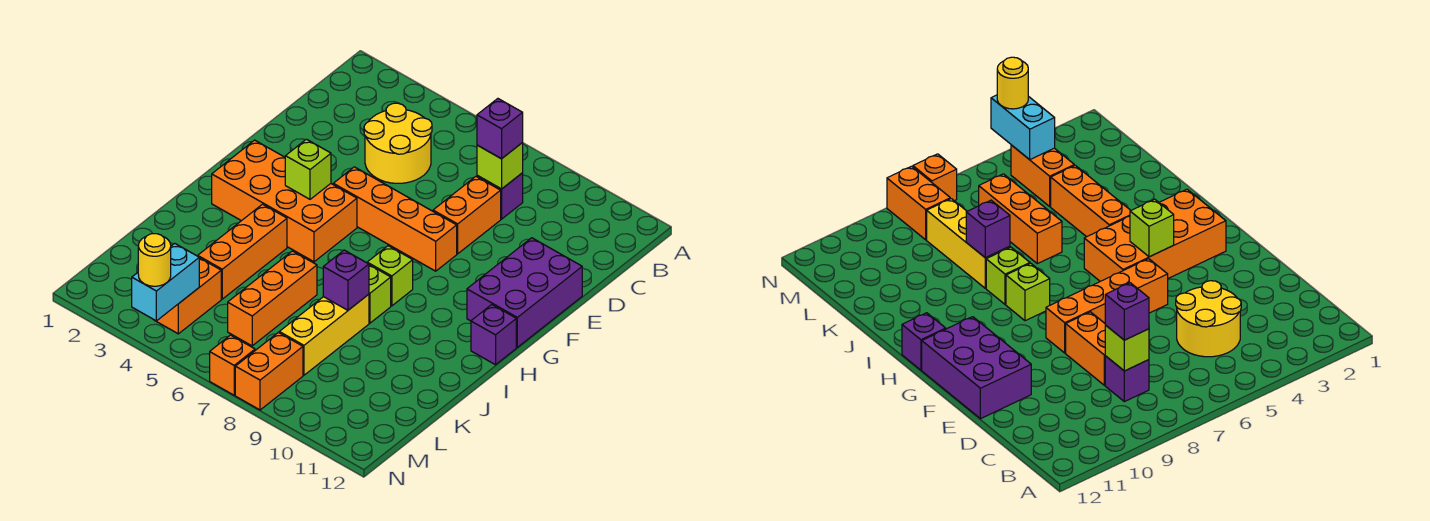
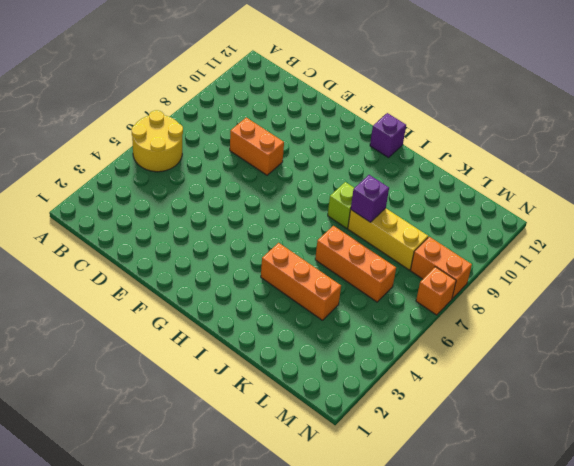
yellow 2x2 round brick [131,110,183,172] -> yellow 2x2 round brick moved to [364,103,432,183]
none -> purple 1x1 brick [477,173,523,219]
none -> purple 2x3 brick [467,238,582,347]
none -> orange 1x4 brick [333,167,457,271]

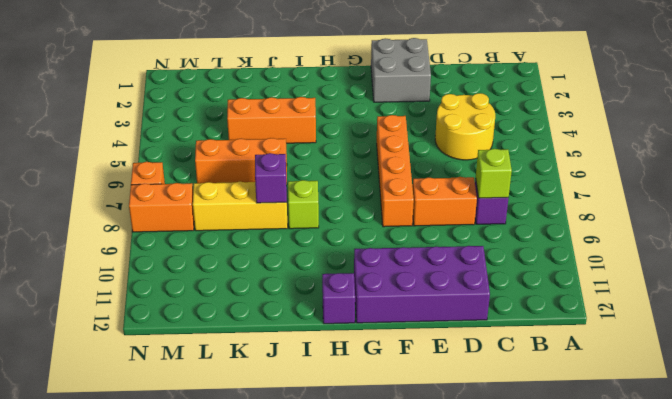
purple 2x4 brick [354,246,490,323] -> purple 2x3 brick [467,238,582,347]
grey 2x2 brick [371,38,431,102] -> none
none -> orange 2x4 brick [212,140,357,262]
none -> lime 1x1 brick [367,246,413,306]
none -> orange 1x2 brick [156,258,221,334]

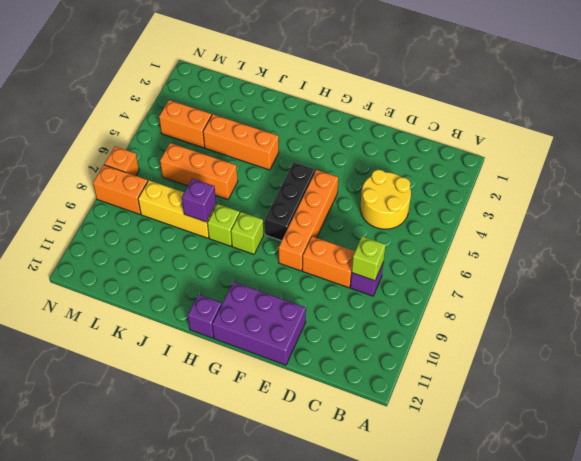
black 1x3 brick [265,162,315,241] -> orange 2x4 brick [212,140,357,262]
none -> lime 1x1 brick [285,139,331,199]
none -> cyan 1x2 brick [132,243,199,321]
none -> purple 1x1 brick [477,99,523,159]

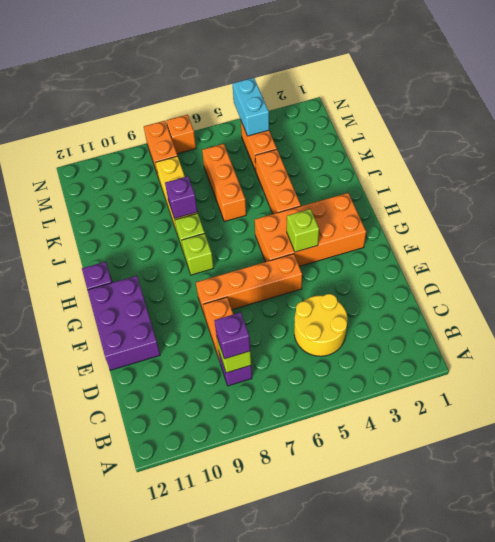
none -> yellow 1x1 round brick [138,234,171,286]

